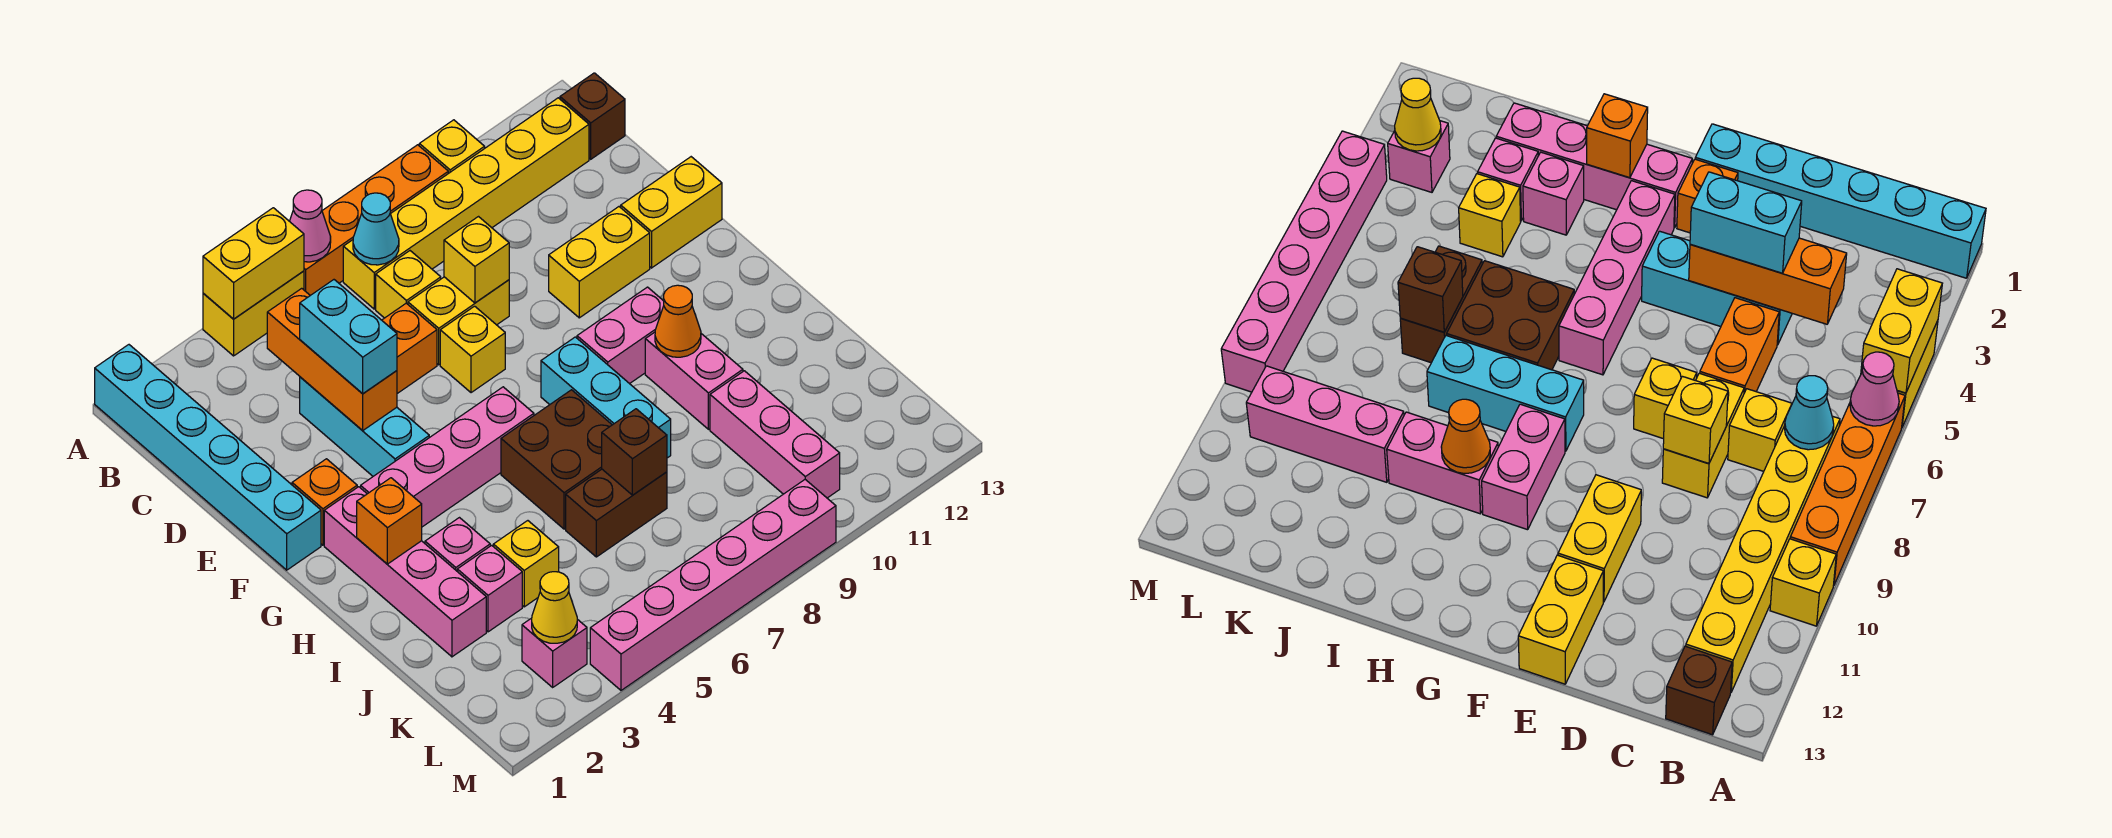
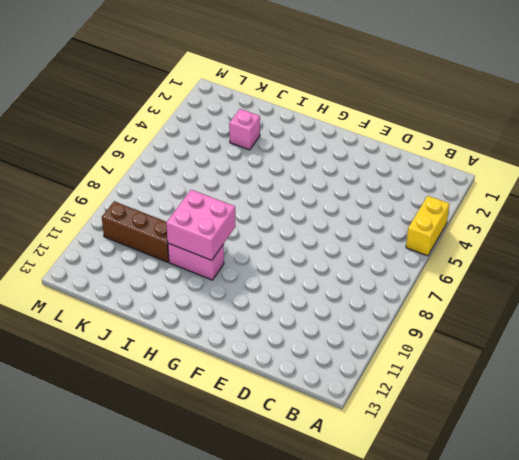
pink 2x2 brick [166,190,236,260] -> orange 1x1 cone [655,285,701,357]
brown 1x3 brick [102,201,169,262] -> pink 1x3 brick [710,371,840,498]
none -> cyan 1x6 brick [95,345,321,570]
none -> orange 1x4 brick [304,145,448,295]
none -> yellow 1x1 brick [419,120,485,173]
none -> yellow 1x6 brick [343,98,589,309]

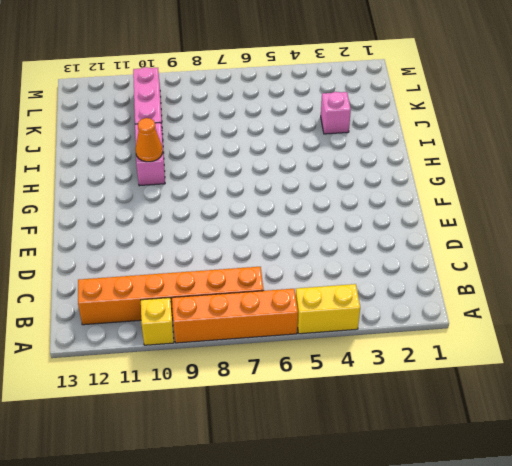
orange 1x6 brick [78,267,264,325] -> yellow 1x6 brick [343,98,589,309]
none -> cyan 1x6 brick [95,345,321,570]
none -> brown 1x1 brick [560,73,625,159]
none -> yellow 1x1 brick [376,251,441,318]
none -> cyan 1x3 brick [300,377,429,476]

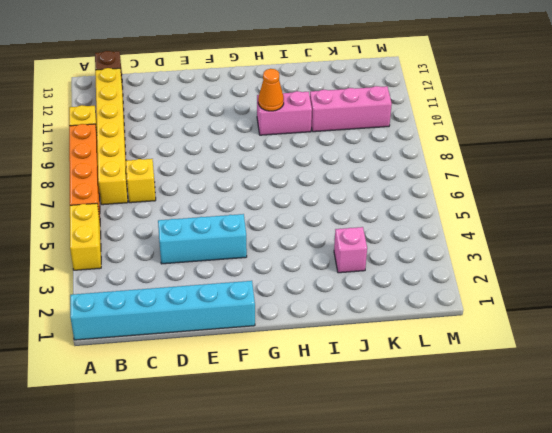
none -> orange 1x2 brick [382,303,437,394]
none -> yellow 1x2 brick [408,277,509,365]
none -> yellow 1x1 brick [440,306,505,393]
none -> yellow 1x2 brick [549,207,650,318]

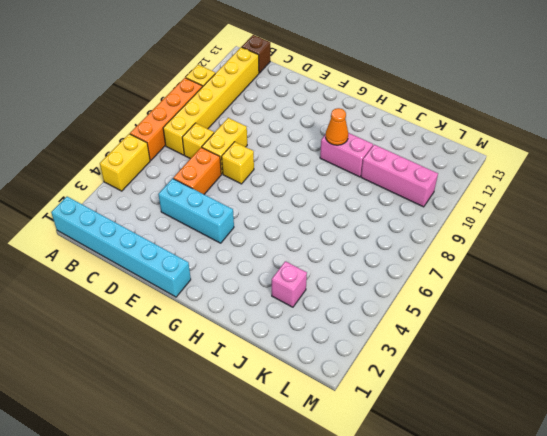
none -> yellow 1x2 brick [549,207,650,318]
none -> yellow 1x2 brick [621,157,722,268]
none -> orange 1x1 brick [292,459,357,545]
none -> pink 1x4 brick [324,487,486,657]

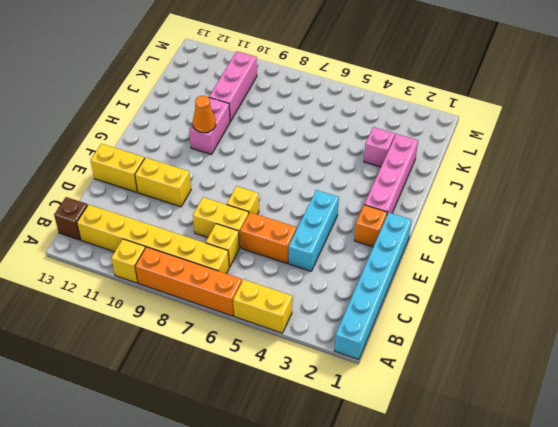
none -> pink 1x4 brick [361,387,534,527]
none -> cyan 1x3 brick [541,337,671,458]
none -> pink 1x2 brick [577,287,664,384]
none -> brown 2x2 brick [501,390,612,529]

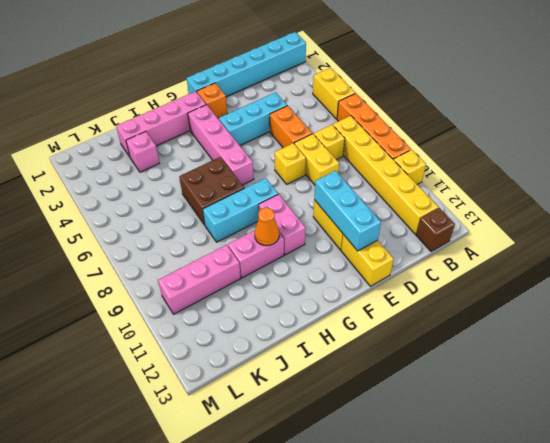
cyan 1x3 brick [314,171,381,251] -> none
none -> pink 1x1 brick [425,518,490,571]
none -> yellow 1x1 brick [493,521,559,607]
none -> brown 1x2 brick [566,469,667,557]
none -> pink 1x1 brick [522,618,587,687]

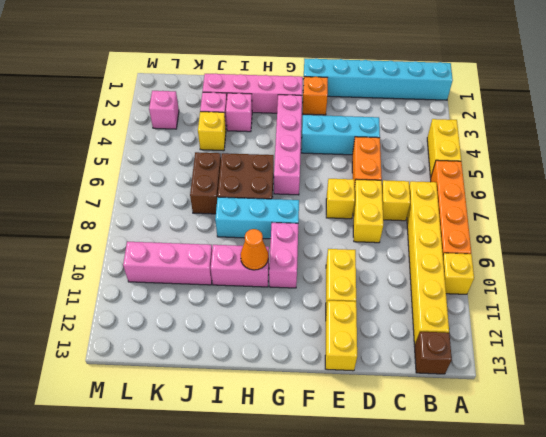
none -> pink 1x6 brick [590,480,836,690]
none -> yellow 1x2 brick [203,208,304,319]
none -> pink 1x1 cone [290,190,331,262]
none -> cyan 1x1 cone [353,193,399,265]

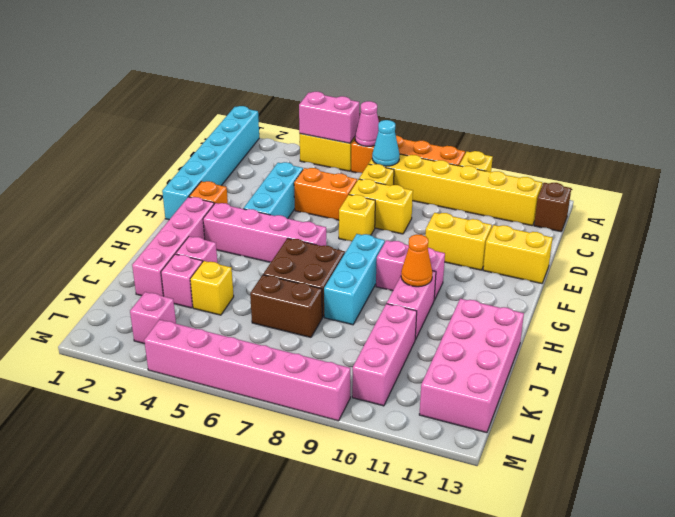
pink 1x2 brick [299,92,359,143] -> yellow 1x2 brick [203,208,304,319]
pink 2x4 brick [419,299,524,433] -> none
none -> orange 1x3 brick [267,288,397,431]
none -> yellow 1x1 brick [444,217,509,303]
none -> orange 1x1 brick [357,478,422,564]
none -> brown 1x1 brick [602,409,667,495]

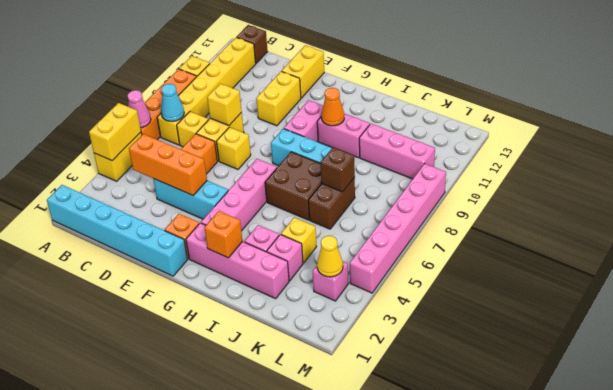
none -> cyan 1x2 brick [300,280,397,394]

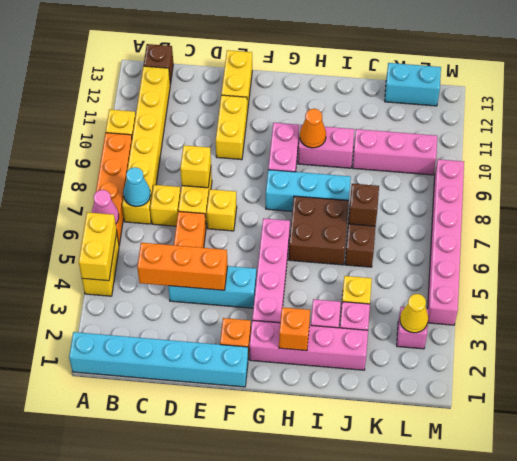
cyan 1x2 brick [385,63,441,106] -> cyan 1x2 brick moved to [300,280,397,394]

